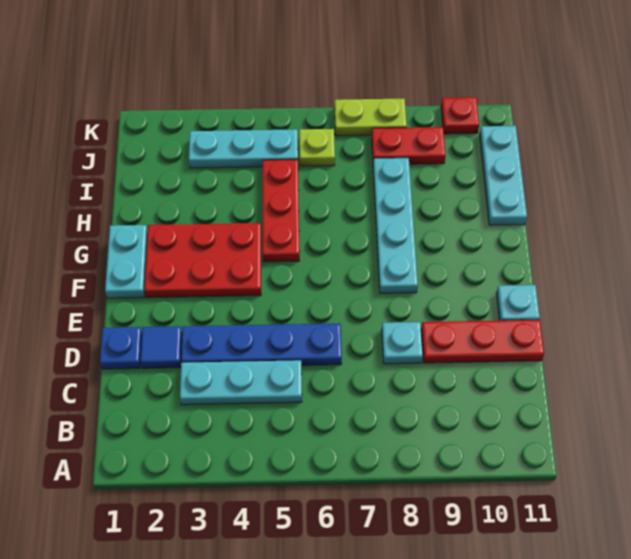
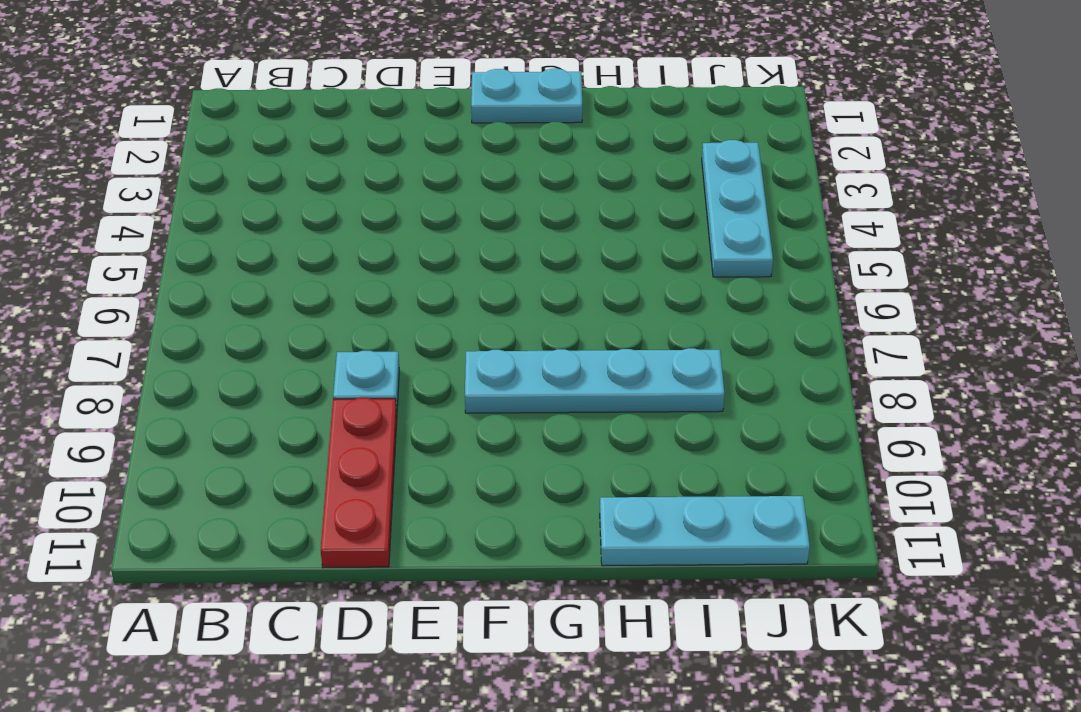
none -> cyan 1x3 plate [180,360,302,405]
none -> blue 1x1 plate [100,327,142,369]
none -> blue 1x1 tile [141,326,182,368]

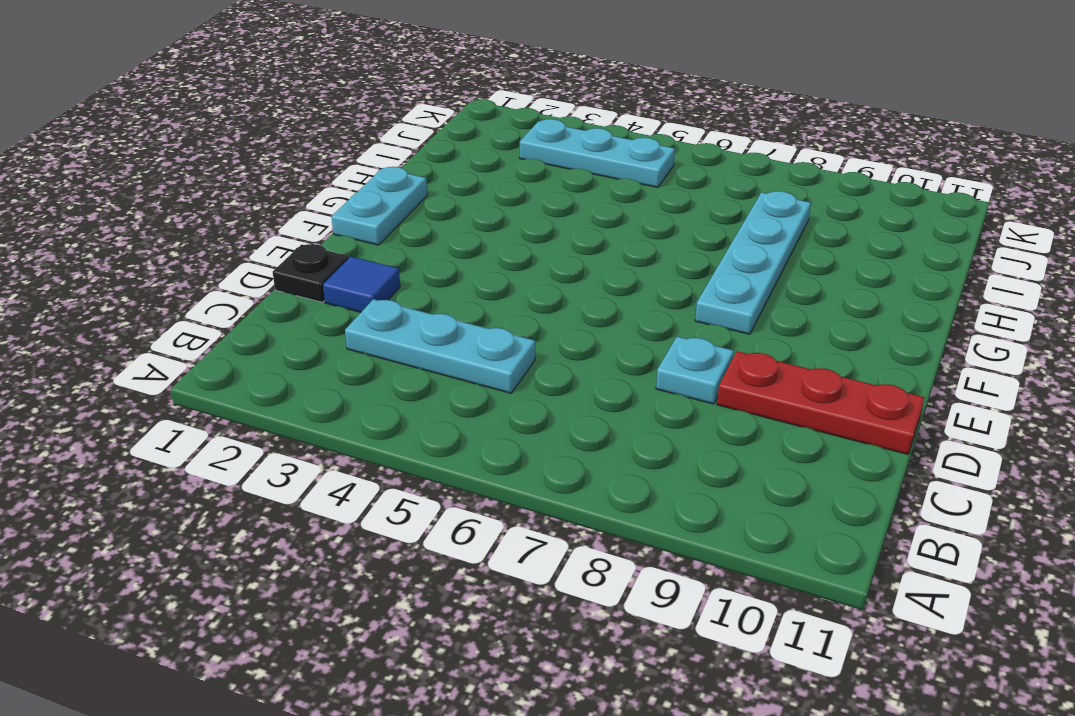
black 1x1 plate [273,244,349,302] -> blue 1x1 plate [100,327,142,369]
none -> blue 1x4 plate [181,323,342,365]
none -> cyan 1x1 plate [496,285,540,321]
none -> red 2x3 plate [145,223,261,298]

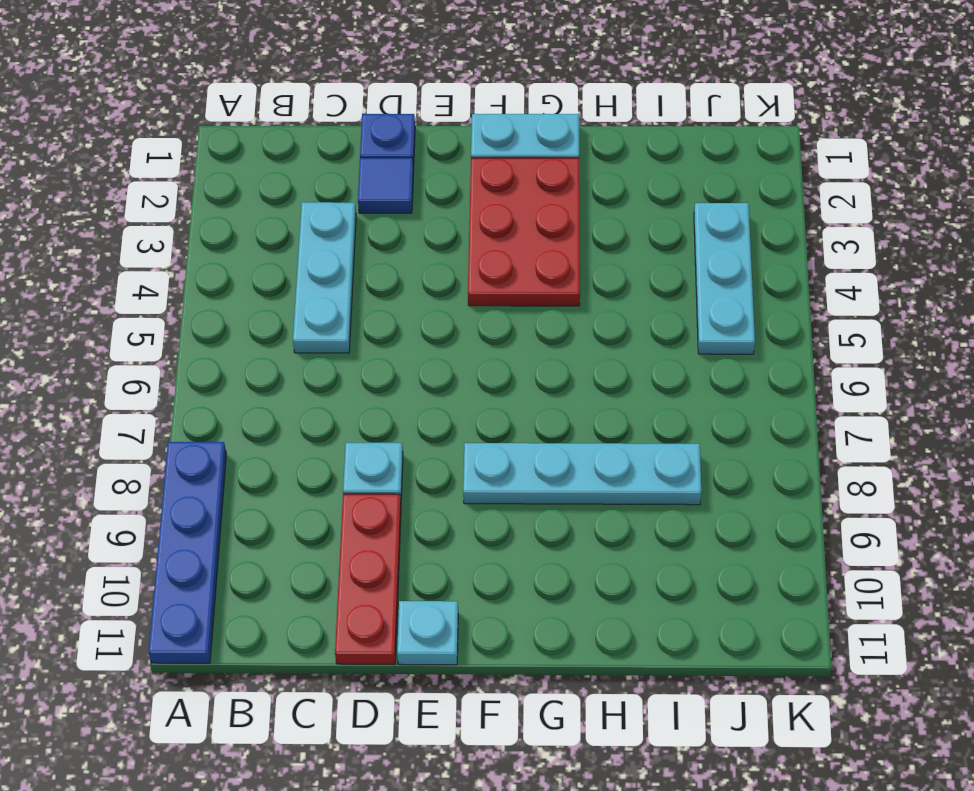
blue 1x4 plate [149,442,226,663] -> blue 1x4 plate moved to [181,323,342,365]
none -> red 1x3 plate [263,159,300,262]
none -> cyan 1x3 plate [480,126,527,225]
none -> lime 1x1 plate [299,129,335,166]

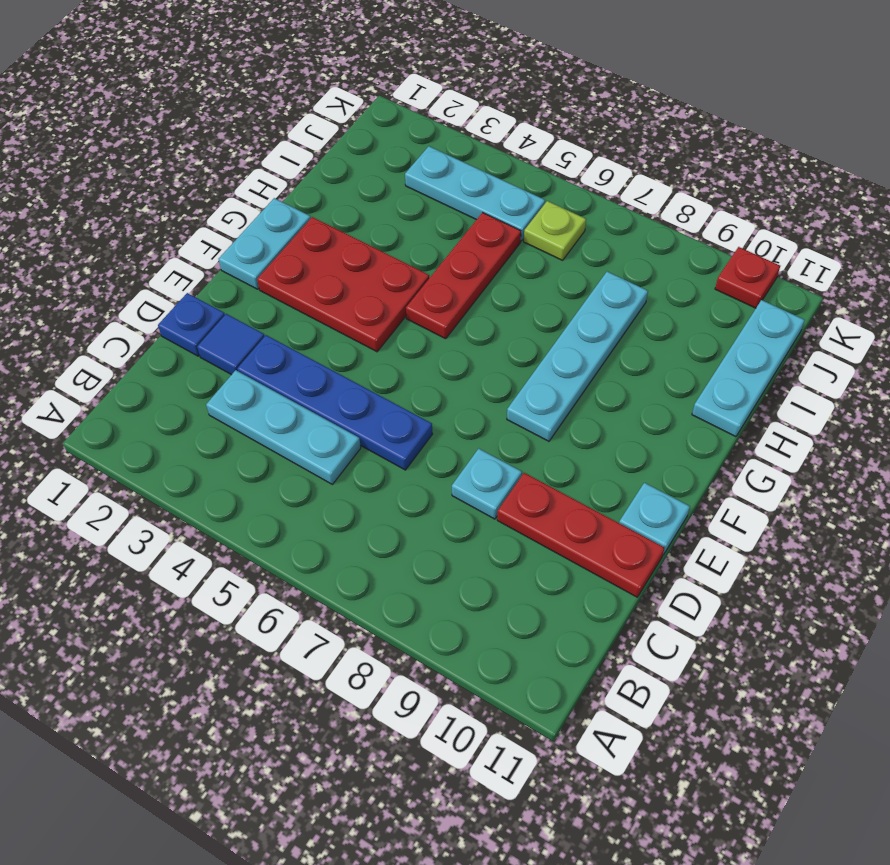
none -> red 1x2 plate [372,127,446,164]
none -> lime 1x2 plate [334,99,407,136]

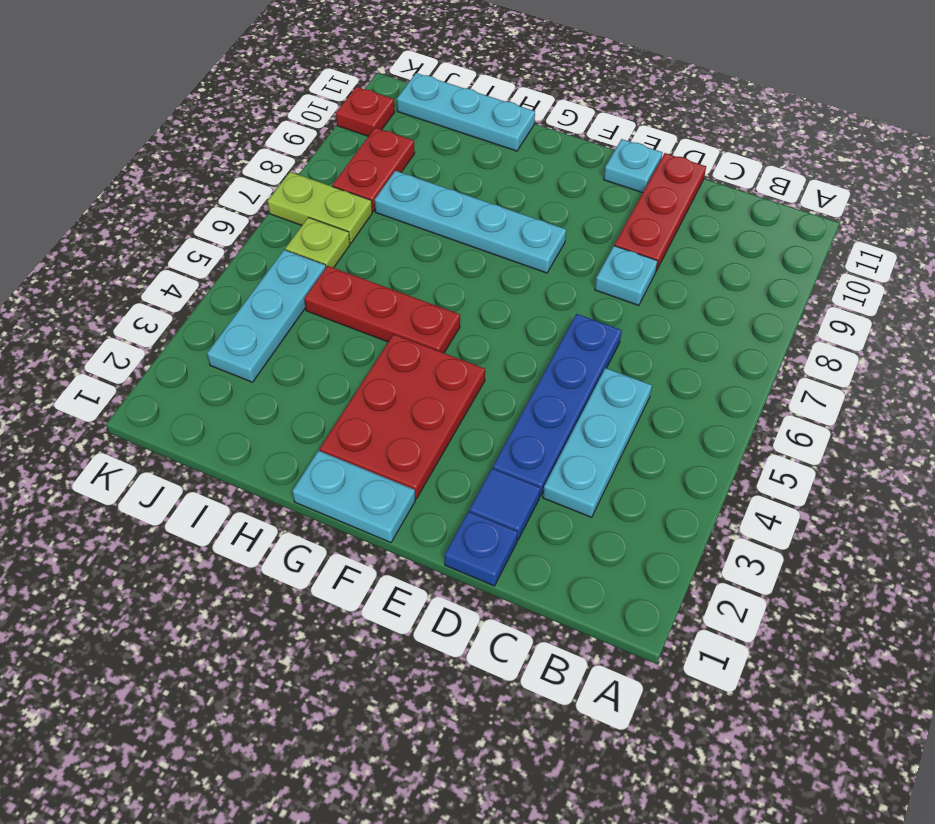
lime 1x2 plate [268,172,372,243] -> lime 1x2 plate turned to [334,99,407,136]

